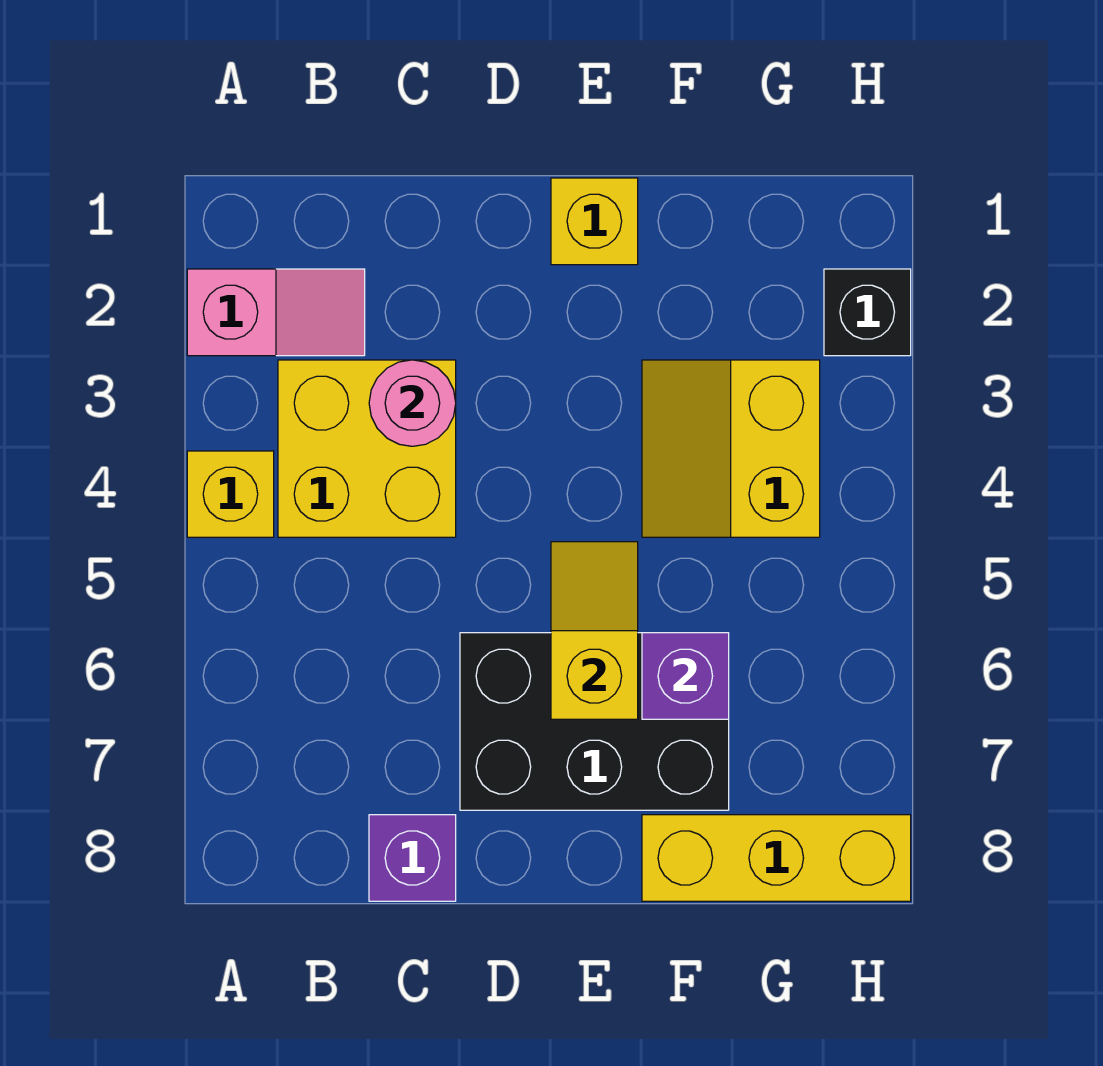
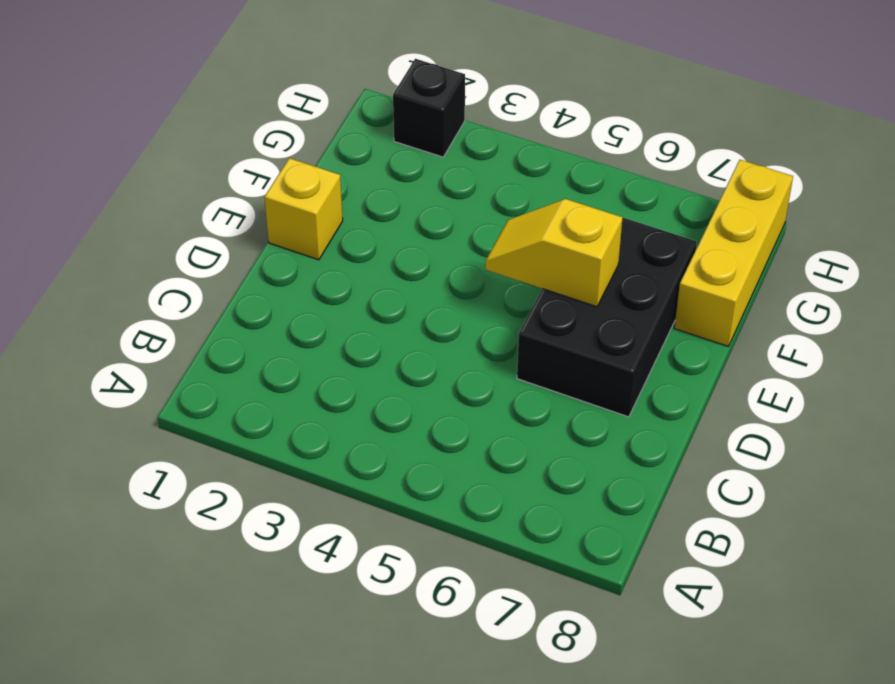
none -> pink 1x2 slope [187,269,365,356]
none -> yellow 1x1 brick [187,451,274,537]
none -> yellow 2x2 brick [278,360,456,537]

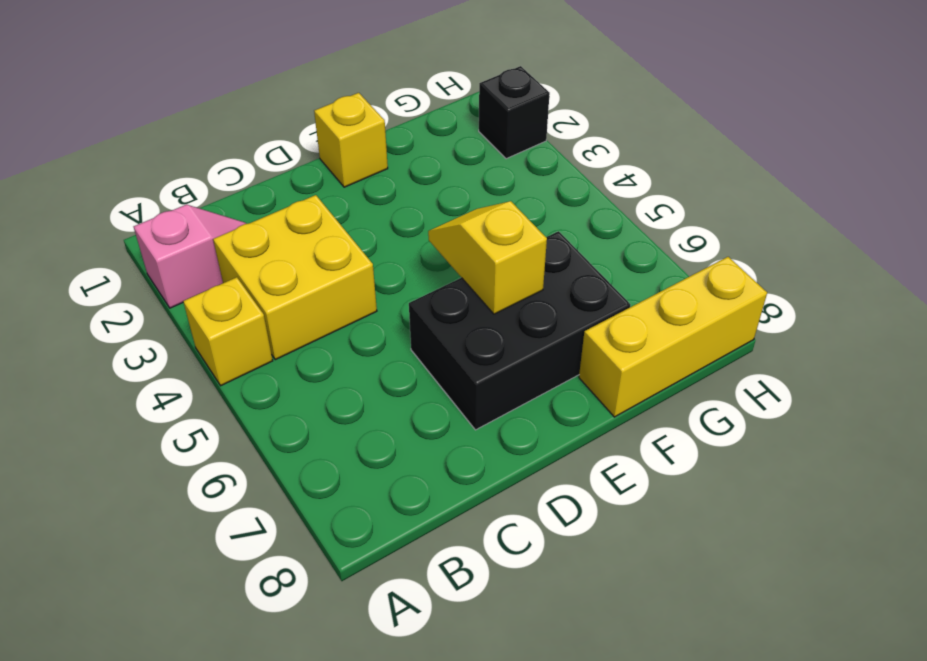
none -> purple 1x1 brick [369,815,456,901]
none -> yellow 2x2 slope [642,360,820,537]
none -> pink 1x1 round brick [369,360,456,446]

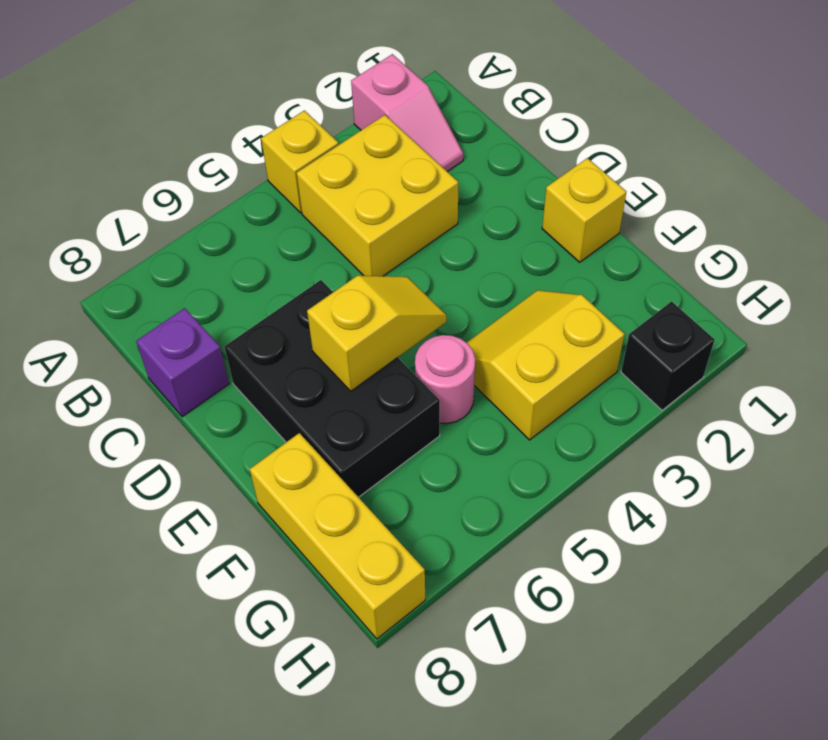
pink 1x1 round brick [415,335,475,424] -> pink 1x1 round brick moved to [369,360,456,446]
none -> purple 1x1 brick [642,633,729,719]

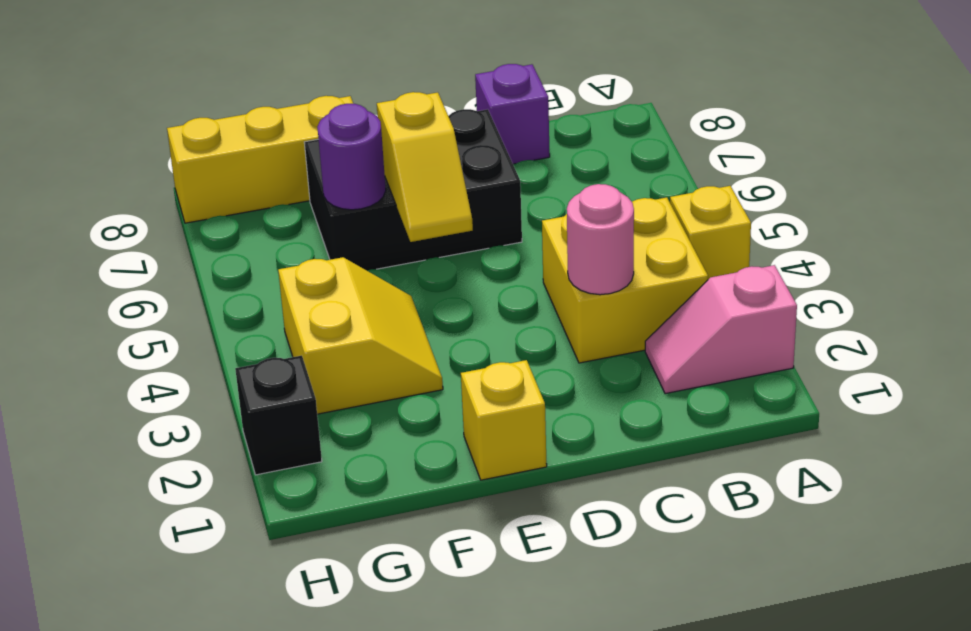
purple 1x1 round brick [317,104,386,210] -> purple 1x1 brick [642,633,729,719]

